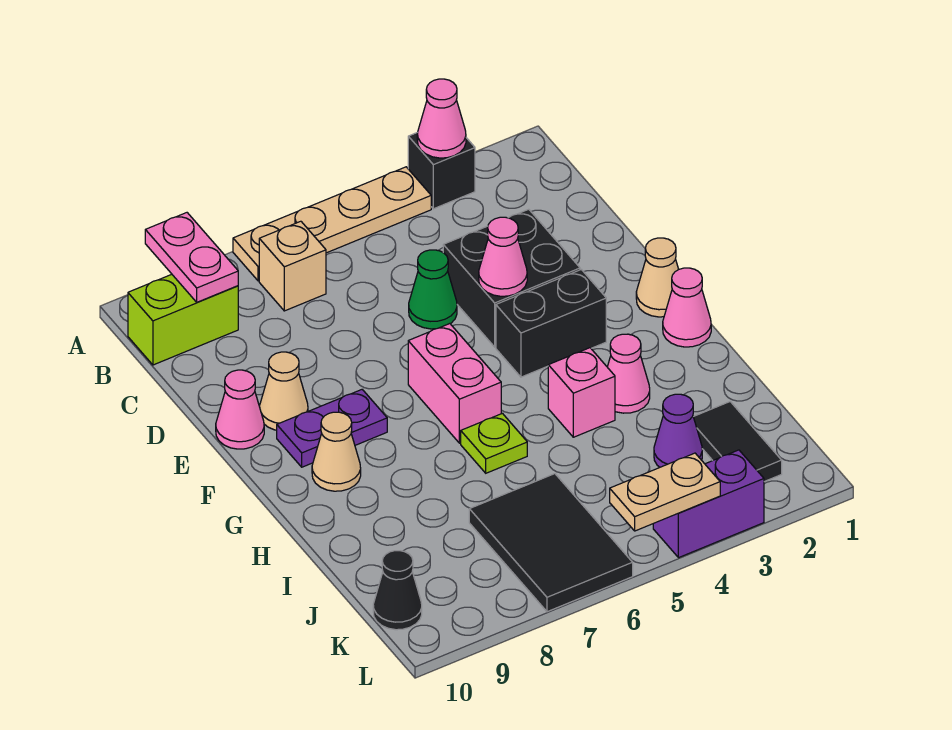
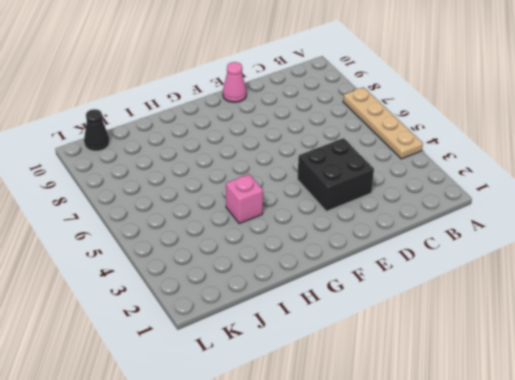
none -> black 1x1 brick [408,133,475,209]
none -> tan 1x1 brick [259,221,326,311]
none -> lime 1x2 brick [128,274,238,365]

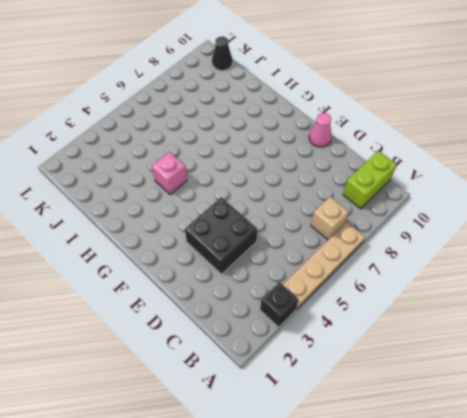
none -> green 1x1 cone [409,250,457,329]
none -> tan 1x1 cone [260,352,308,430]
none -> tan 1x1 cone [636,238,679,317]

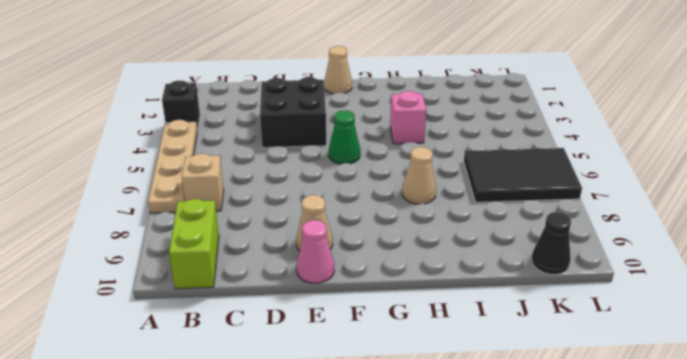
green 1x1 cone [329,110,360,164] -> green 1x1 cone moved to [409,250,457,329]
tan 1x1 cone [402,147,436,204] -> tan 1x1 cone moved to [312,412,361,491]
none -> black 1x2 brick [496,270,606,377]
none -> pink 1x2 brick [408,324,501,443]
none -> purple 1x2 plate [277,390,387,467]

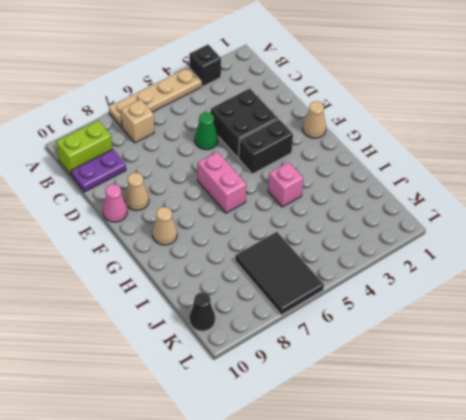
purple 1x2 plate [71,149,126,192] -> purple 1x2 plate moved to [277,390,387,467]
none -> pink 1x1 cone [663,268,711,347]
none -> pink 1x1 cone [608,334,650,413]
none -> lime 1x1 plate [461,413,527,473]

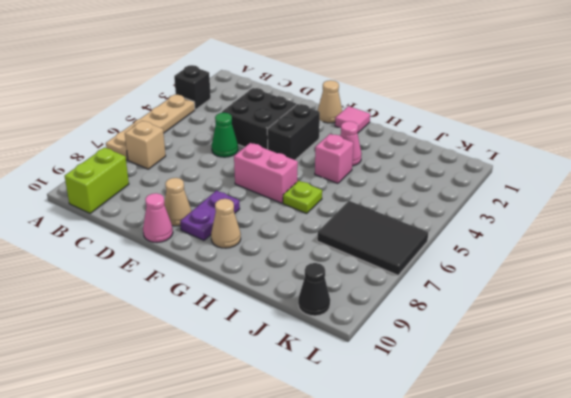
pink 1x1 tile [335,106,370,133] -> pink 1x1 cone [663,268,711,347]
none -> black 1x2 tile [694,402,782,482]
none -> purple 1x1 cone [654,394,702,467]
none -> purple 1x2 brick [653,450,764,558]

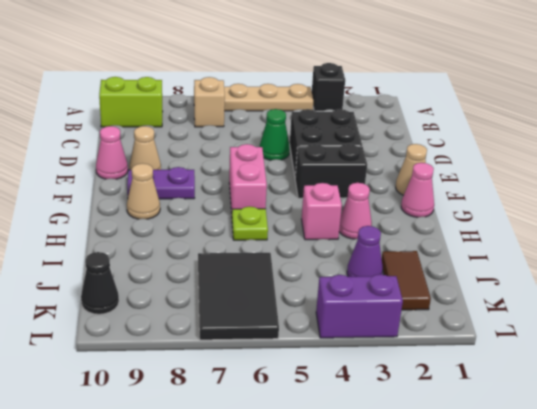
brown 1x2 tile [382,251,431,310] -> black 1x2 tile [694,402,782,482]
none -> pink 1x1 cone [417,79,466,158]
none -> pink 1x2 plate [145,213,238,302]
none -> pink 1x1 cone [479,217,527,296]

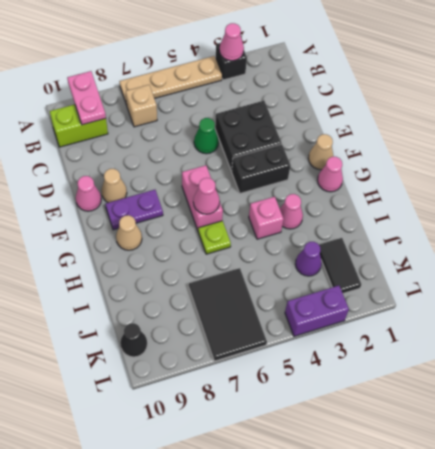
pink 1x1 cone [193,178,220,214] -> pink 1x1 cone moved to [479,217,527,296]
none -> tan 1x2 plate [610,453,720,531]

